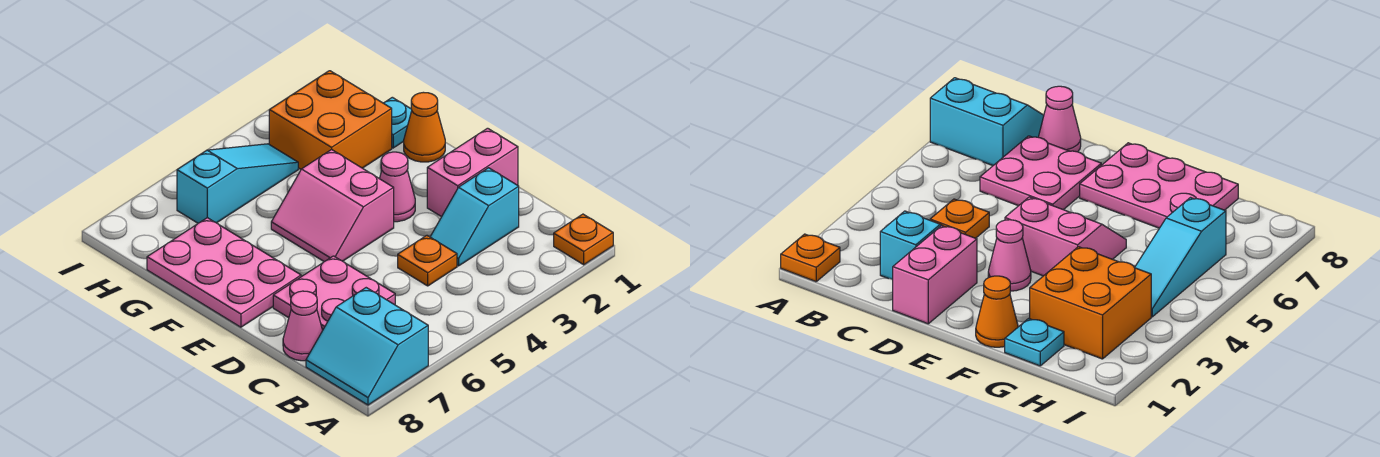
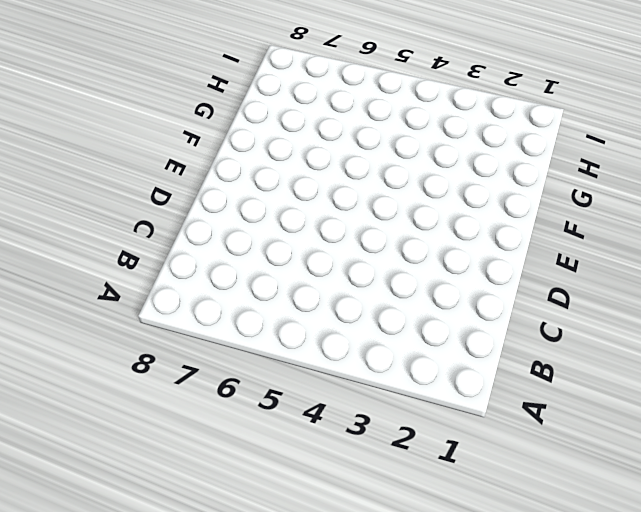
none -> orange 1x1 plate [554,214,613,265]
none -> cyan 2x2 slope [306,288,428,405]
none -> cyan 1x2 slope [430,168,519,266]

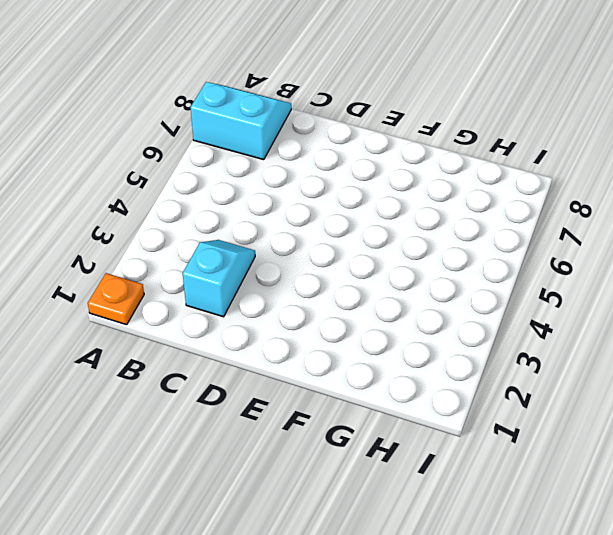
none -> orange 1x1 plate [398,236,457,286]
none -> pink 2x2 plate [273,256,395,330]
none -> pink 1x1 cone [283,291,323,361]

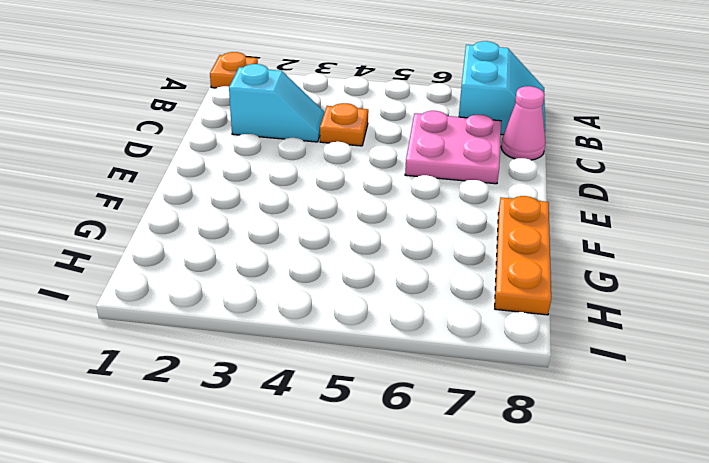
orange 1x3 plate [495,196,551,315] -> pink 2x3 plate [147,218,301,327]
none -> pink 1x2 brick [427,128,518,217]
none -> pink 1x1 cone [380,152,415,222]
none -> pink 2x2 slope [271,149,394,262]

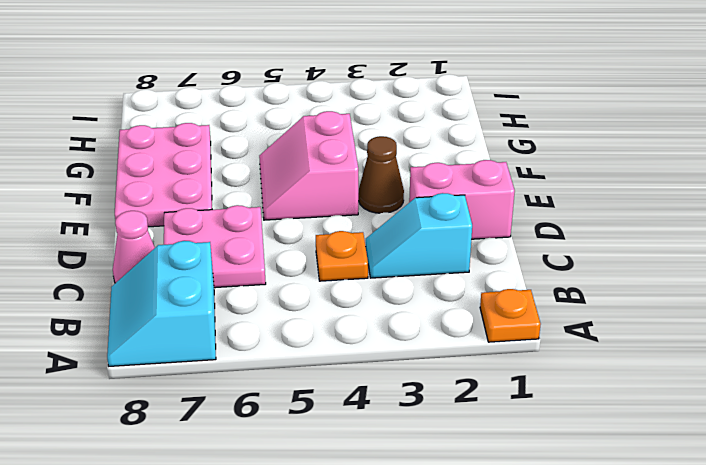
brown 1x1 cone [358,136,404,213] -> pink 1x1 cone [380,152,415,222]
none -> orange 1x1 cone [404,92,445,162]
none -> cyan 1x1 plate [384,97,412,148]
none -> orange 2x2 brick [269,71,392,169]

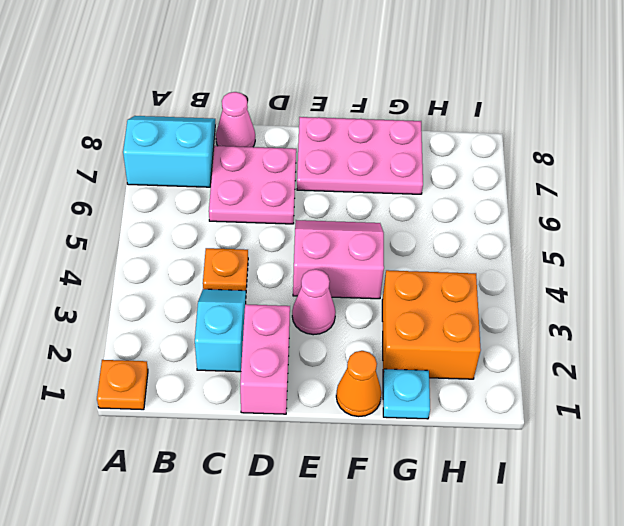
none -> cyan 1x3 slope [177,144,298,223]

